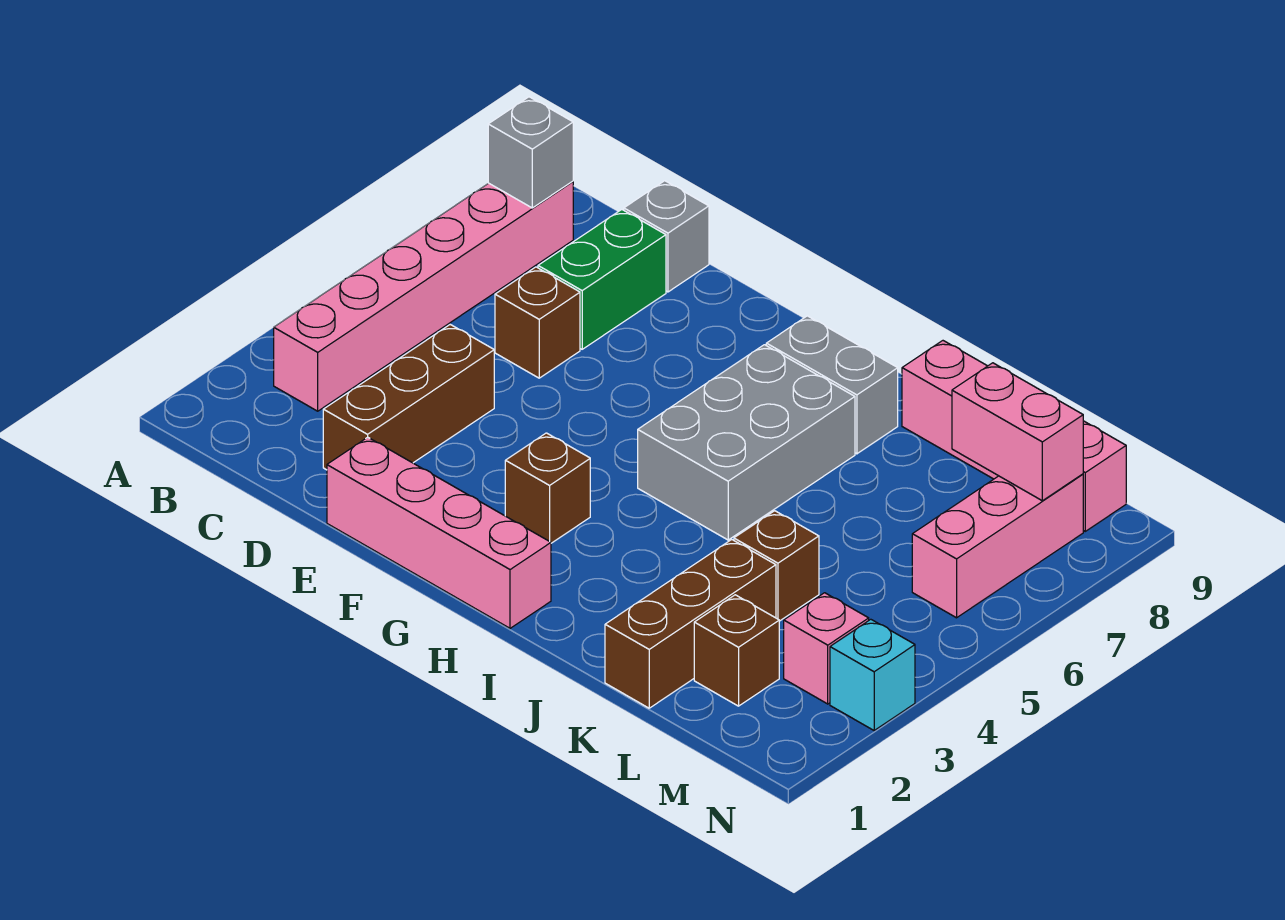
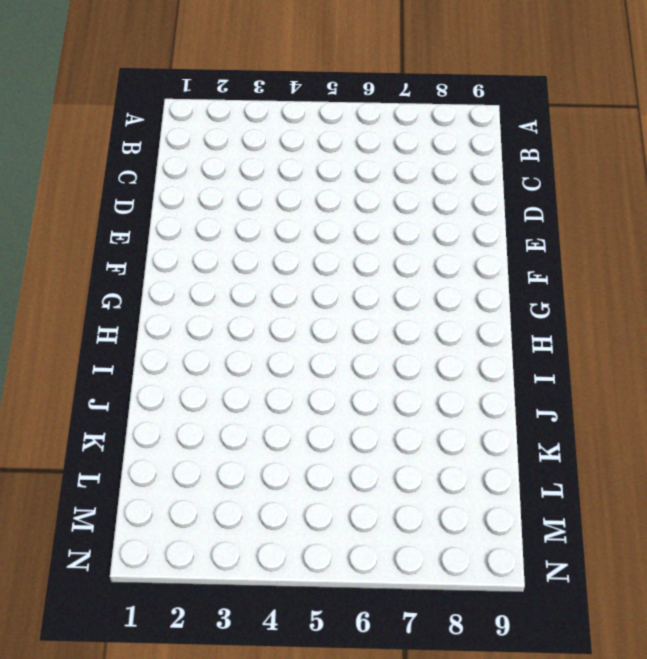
none -> pink 1x6 brick [274,181,573,411]
none -> brown 1x3 brick [323,325,494,470]
none -> brown 1x1 brick [495,267,580,378]

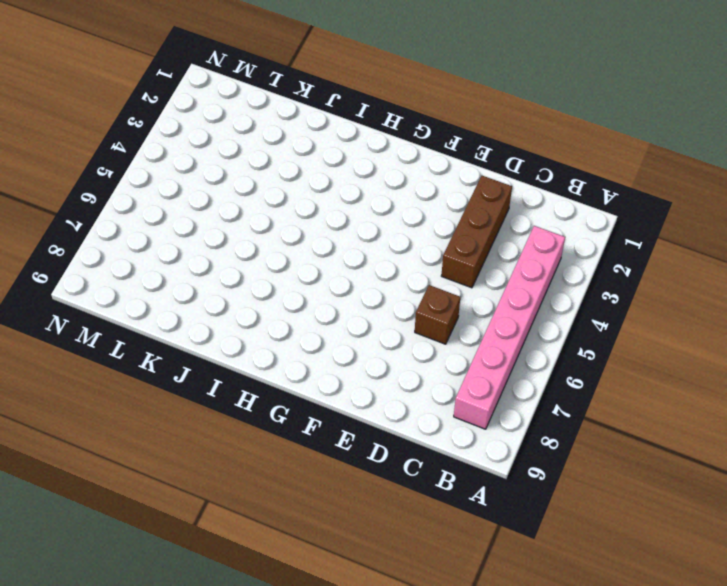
none -> green 1x2 brick [538,210,666,349]
none -> grey 1x1 brick [624,181,709,292]
none -> pink 1x4 brick [327,437,551,628]

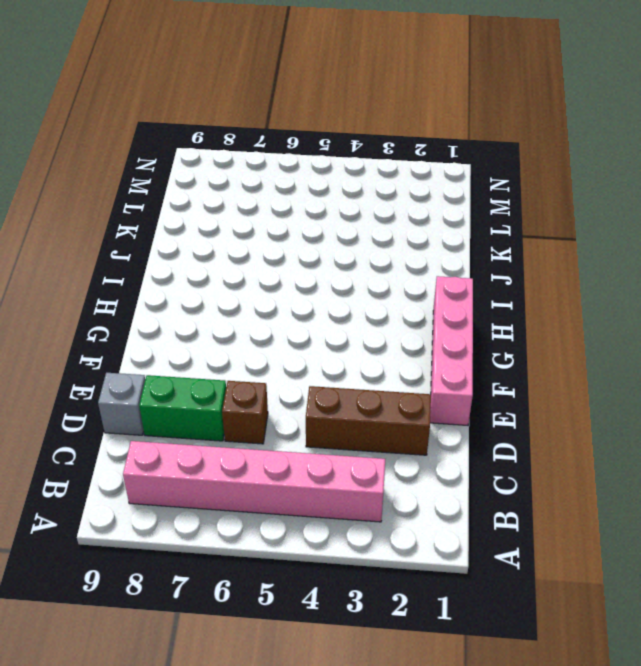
none -> brown 1x1 brick [505,433,590,543]
none -> grey 2x3 brick [638,345,855,540]
none -> grey 1x2 brick [766,316,898,454]

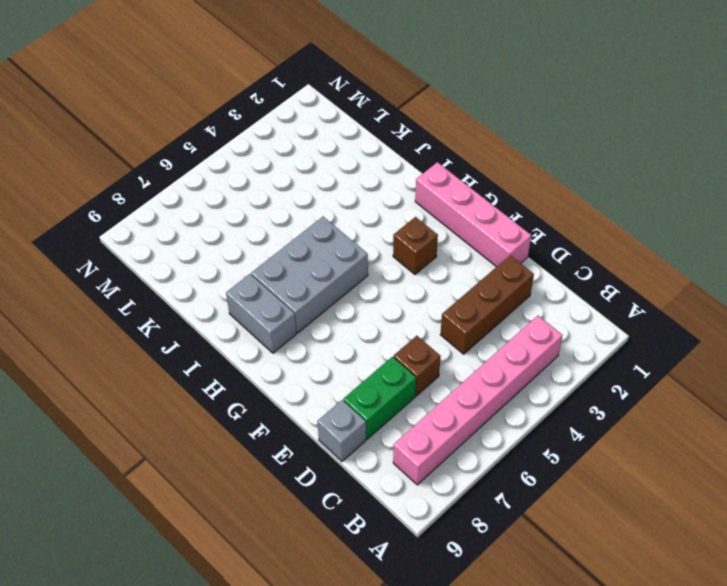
none -> pink 1x4 brick [902,341,1126,531]
none -> brown 1x3 brick [605,540,776,708]
none -> brown 1x1 brick [734,511,819,621]

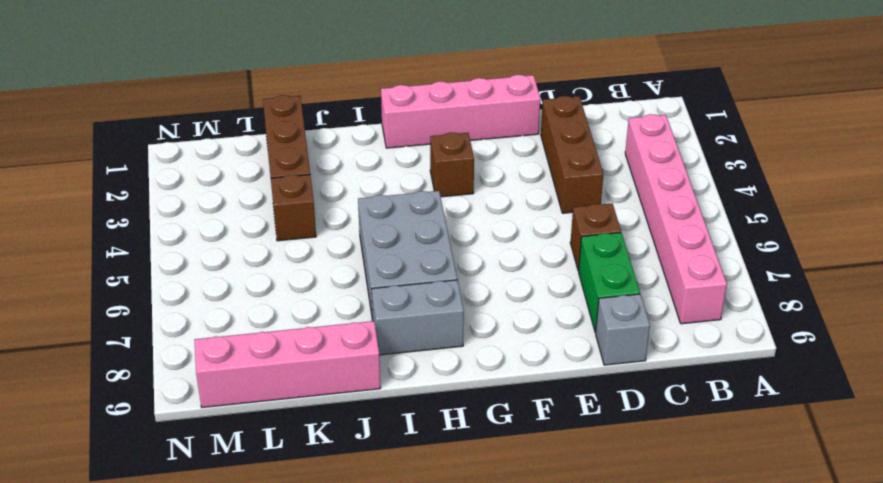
none -> brown 1x1 brick [694,595,779,706]
none -> pink 1x1 brick [784,593,869,704]
none -> pink 1x3 brick [912,474,1083,618]

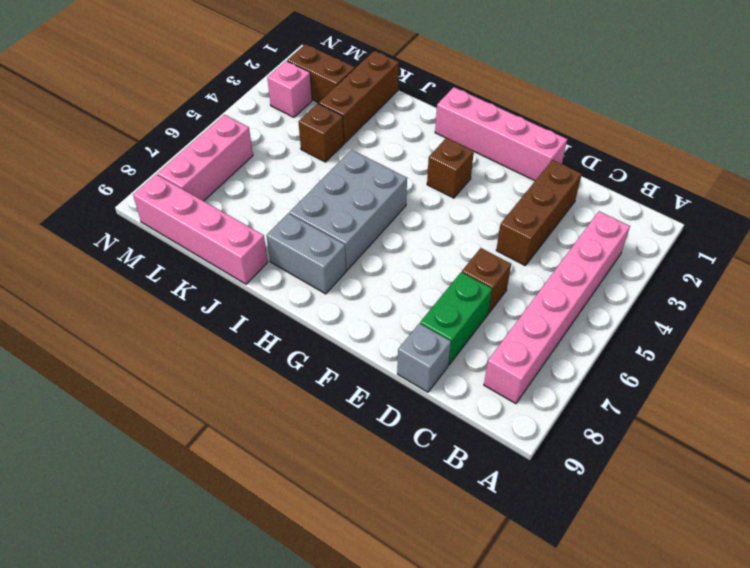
brown 1x2 brick [287,44,355,103] -> brown 1x1 brick [694,595,779,706]
none -> cyan 1x1 brick [830,619,915,730]
none -> grey 1x1 brick [488,97,573,208]
none -> pink 1x2 brick [952,363,1083,501]

